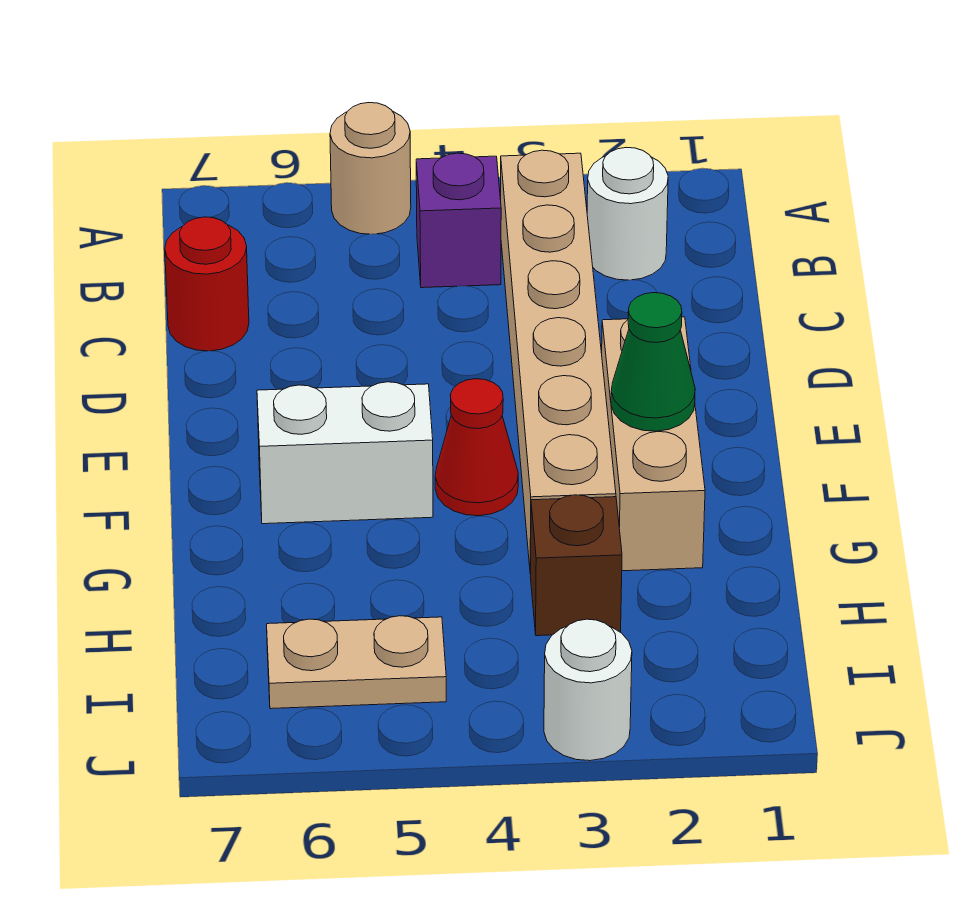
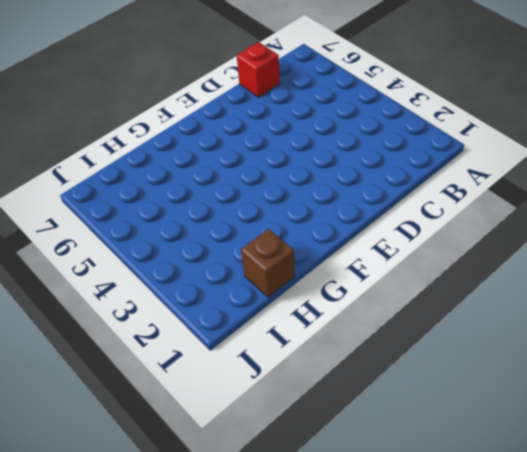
red 1x1 brick [237,42,280,97] -> red 1x1 round brick [165,217,249,351]
brown 1x1 brick [241,229,295,297] -> brown 1x1 brick moved to [530,495,622,636]
none -> tan 1x1 round brick [330,103,411,234]
none -> white 1x1 round brick [587,147,668,280]
none -> tan 1x6 brick [501,150,616,574]

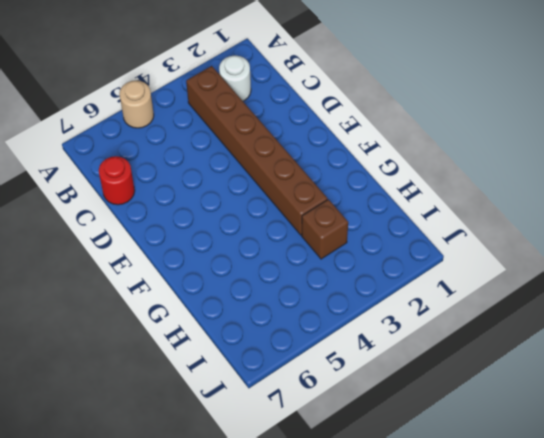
brown 1x6 brick [186,66,328,235] -> tan 1x6 brick [501,150,616,574]
none -> purple 1x1 brick [416,153,501,288]
none -> tan 1x3 brick [602,317,705,571]
none -> red 1x1 cone [435,379,518,516]

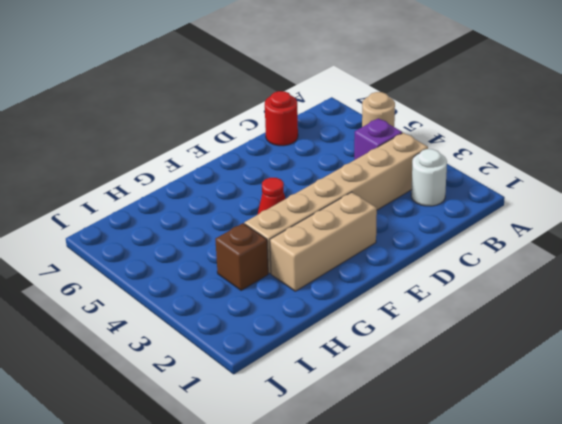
none -> white 1x2 brick [257,382,433,524]
none -> tan 1x2 plate [267,616,446,709]
none -> white 1x1 round brick [544,619,632,761]

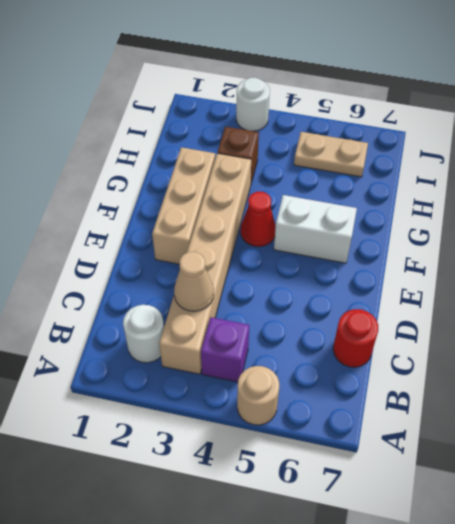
tan 1x1 cone [174,252,214,311] -> none
none -> green 1x1 cone [611,293,695,431]

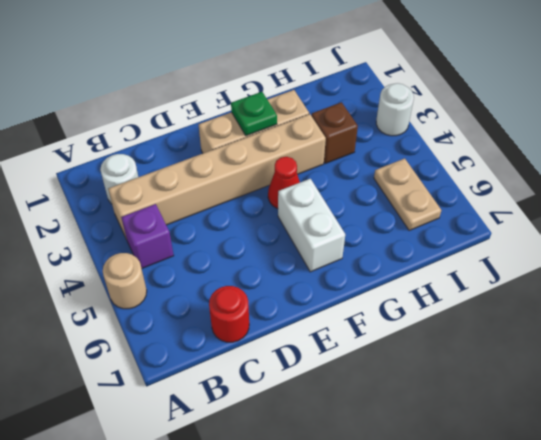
green 1x1 plate [231,92,277,136] -> green 1x1 cone [611,293,695,431]

